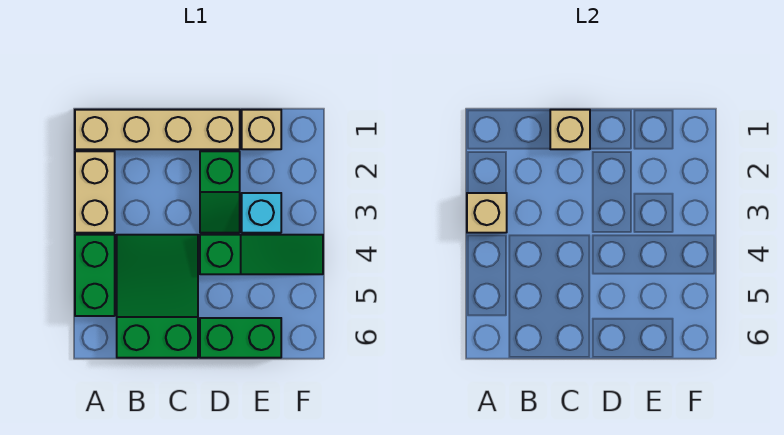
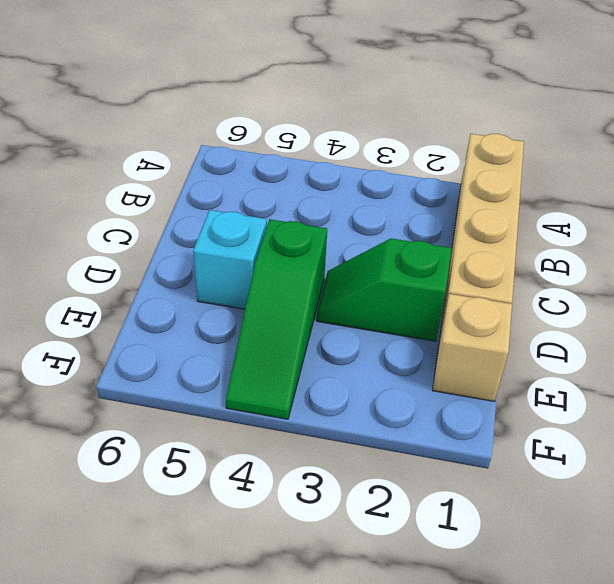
cyan 1x1 brick [193,210,267,309] -> cyan 1x1 brick moved to [242,193,281,233]
none -> tan 1x2 brick [75,151,115,233]
none -> green 1x2 brick [75,235,115,316]

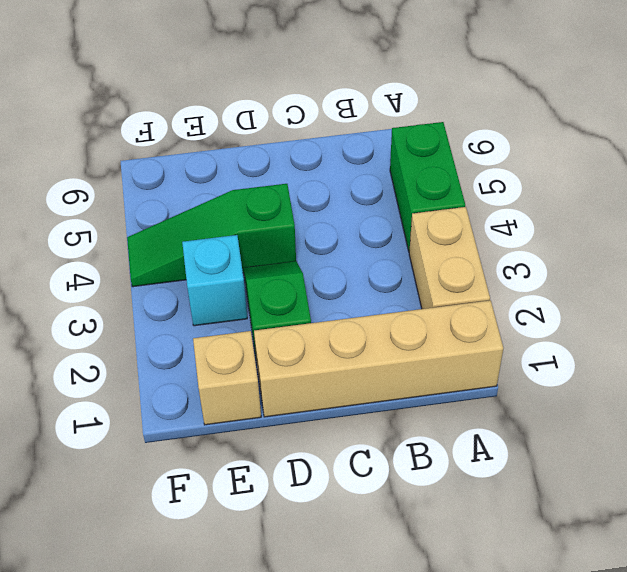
none -> green 2x3 slope [117,235,198,358]
none -> green 1x2 brick [200,318,281,358]

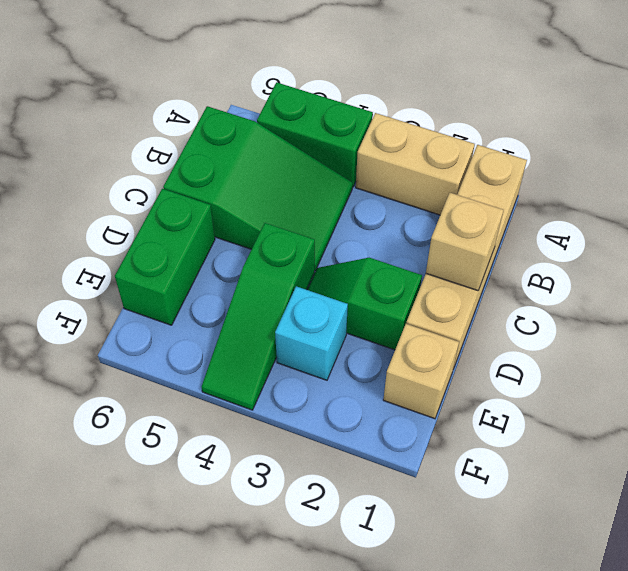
none -> tan 1x1 brick [467,193,507,233]

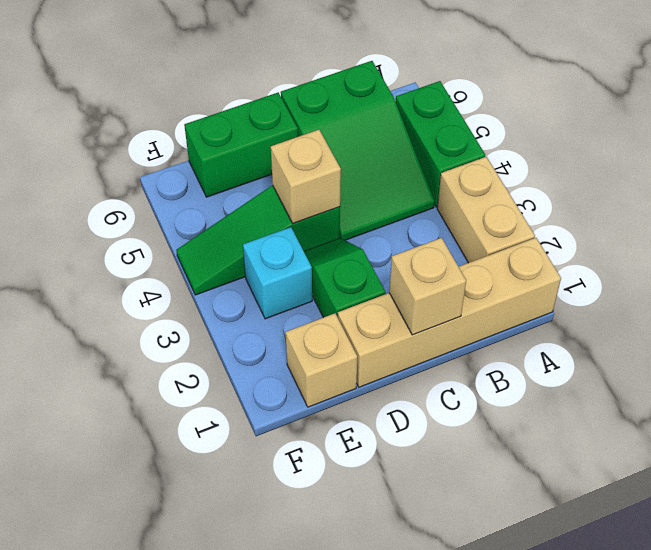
tan 1x1 brick [271,130,341,223] -> tan 1x1 brick moved to [467,193,507,233]

